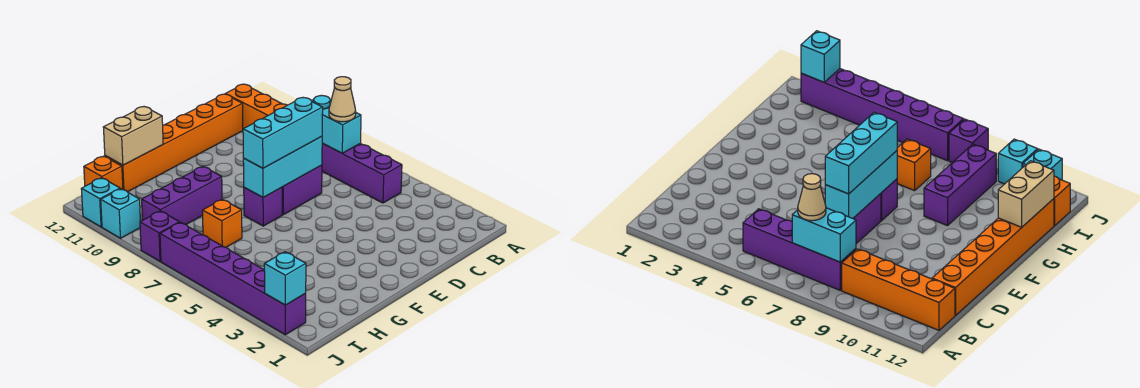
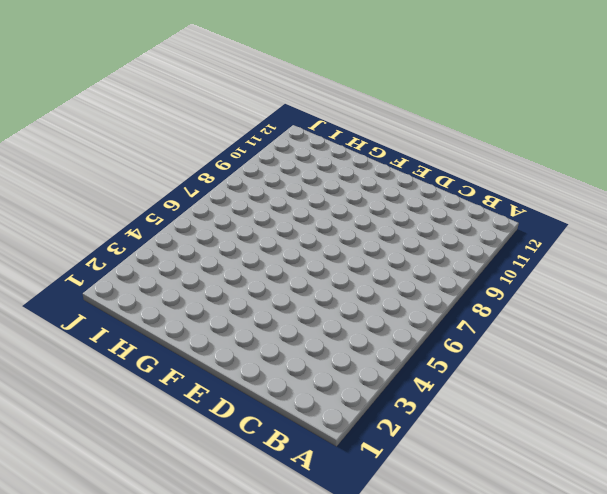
none -> purple 1x4 brick [322,144,402,203]
none -> orange 1x4 brick [226,84,287,129]
none -> orange 1x6 brick [105,94,243,192]

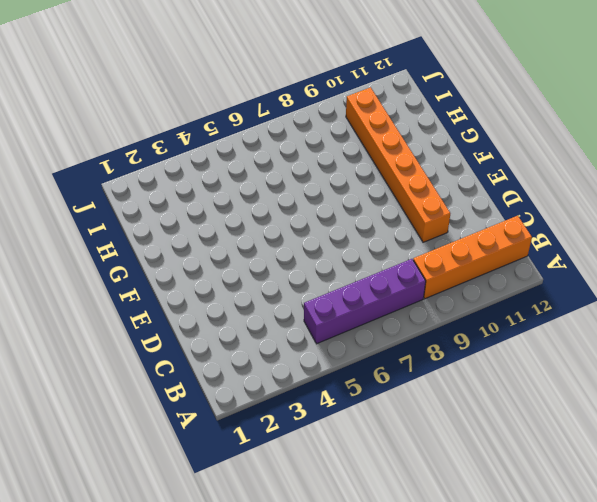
orange 1x6 brick [346,87,450,242] -> orange 1x6 brick moved to [105,94,243,192]
none -> purple 1x2 brick [282,165,322,215]
none -> purple 1x1 brick [244,187,282,226]
none -> purple 1x3 brick [142,166,222,224]

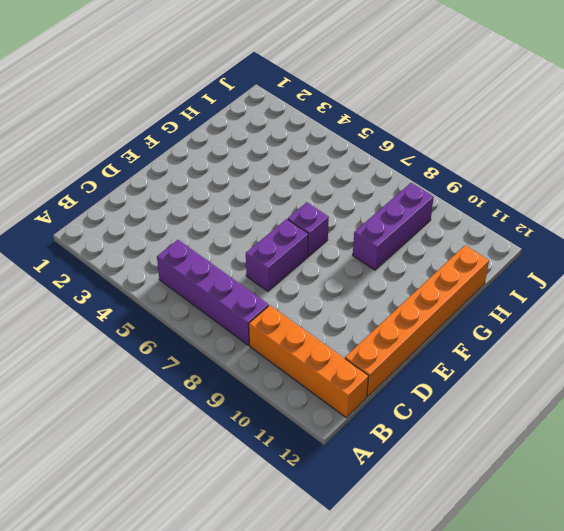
none -> orange 1x1 brick [202,199,242,247]
none -> orange 1x1 brick [84,156,123,189]
none -> purple 1x6 brick [160,222,306,335]

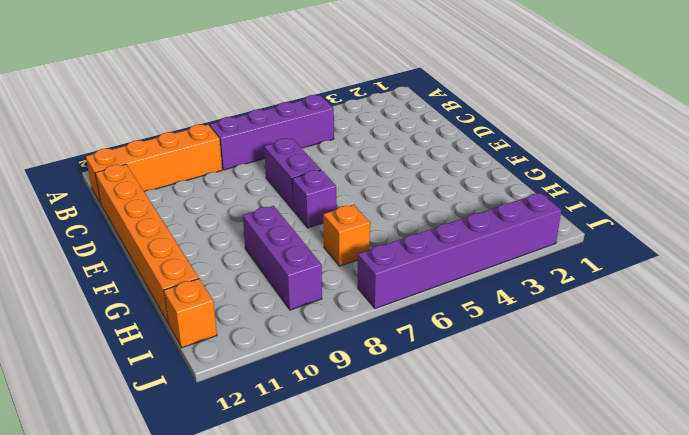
none -> purple 1x1 brick [140,211,179,261]
none -> cyan 1x1 brick [101,189,140,238]
none -> cyan 1x1 brick [81,178,120,227]

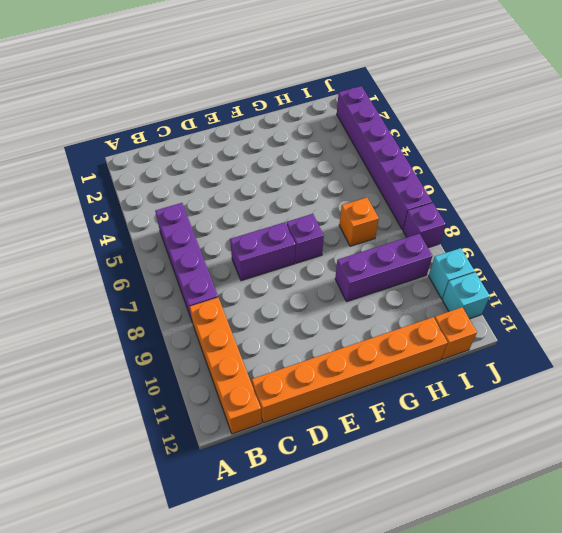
none -> cyan 1x2 brick [312,95,361,153]
none -> cyan 1x3 brick [243,137,323,198]
none -> tan 1x2 brick [103,107,163,165]

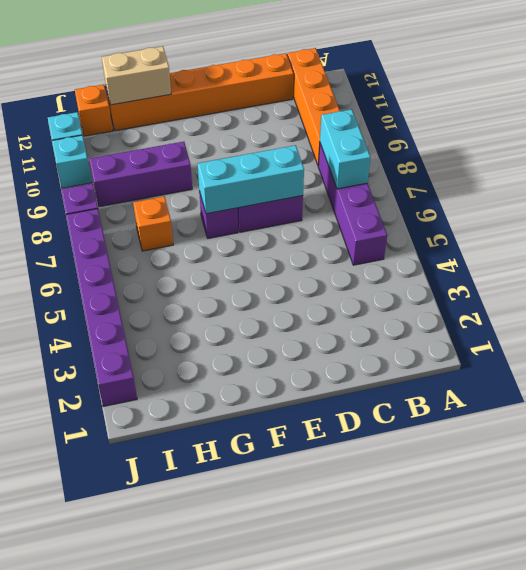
none -> cyan 1x1 brick [264,252,306,305]
none -> tan 1x1 cone [329,77,356,122]
none -> cyan 1x3 brick [243,98,323,168]

